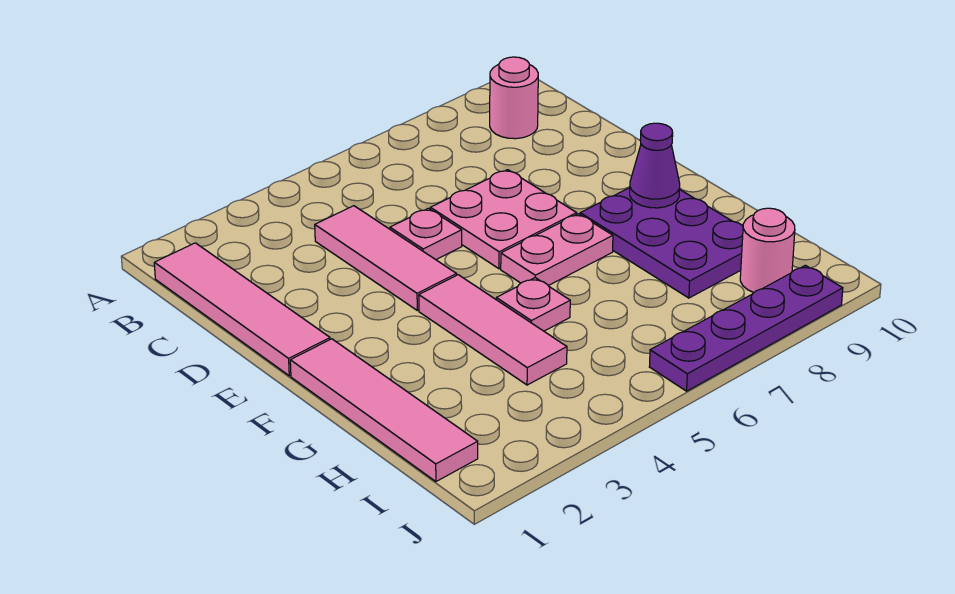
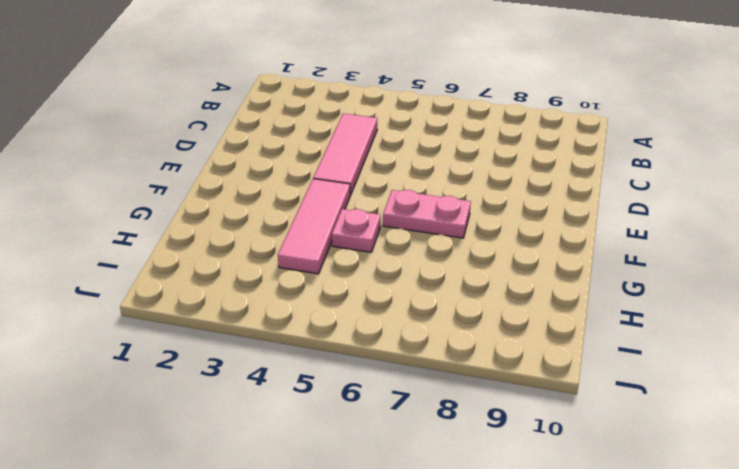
none -> pink 1x4 tile [154,243,330,376]
none -> pink 1x1 round brick [490,57,538,139]
none -> pink 1x1 plate [390,208,462,260]

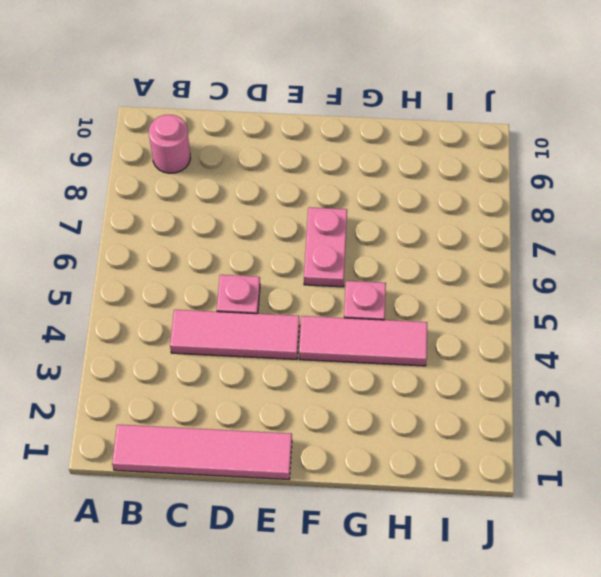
none -> pink 2x2 plate [430,170,577,269]
none -> pink 1x4 tile [290,339,478,481]
none -> purple 2x3 plate [580,188,743,298]

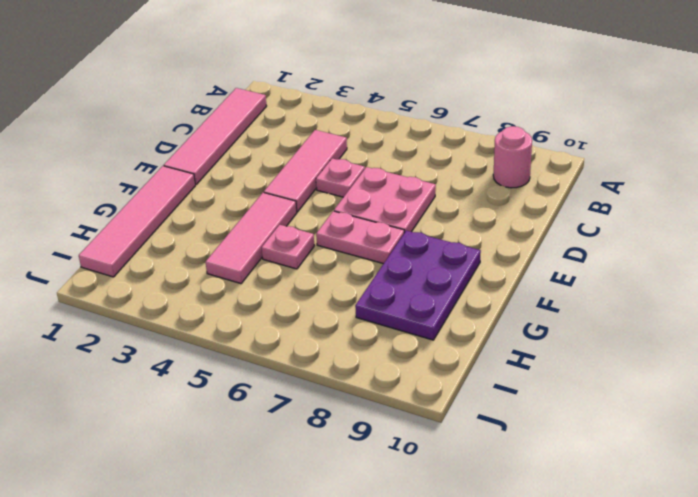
none -> pink 1x1 round brick [740,208,795,292]
none -> purple 1x4 plate [649,265,843,391]
none -> purple 1x1 cone [630,123,680,208]

